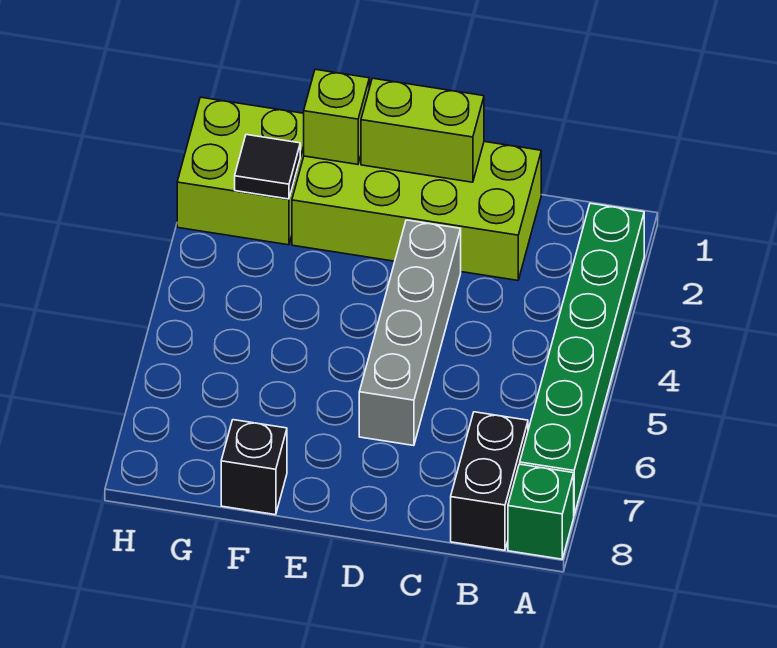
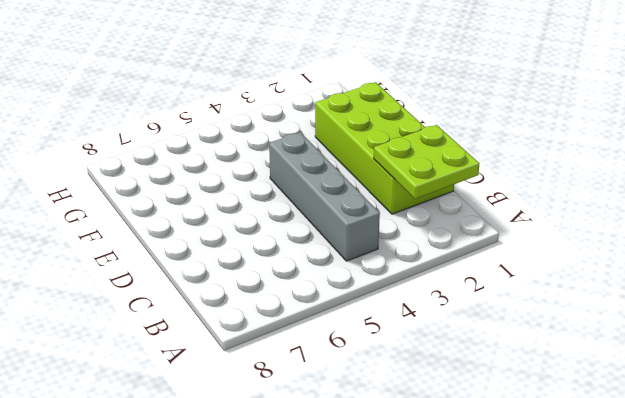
lime 2x2 plate [374,125,480,199] -> none
grey 1x4 brick [269,132,380,261] -> grey 1x4 brick turned to [359,220,461,446]
none -> green 1x6 brick [520,203,644,515]
none -> green 1x1 brick [508,464,574,559]

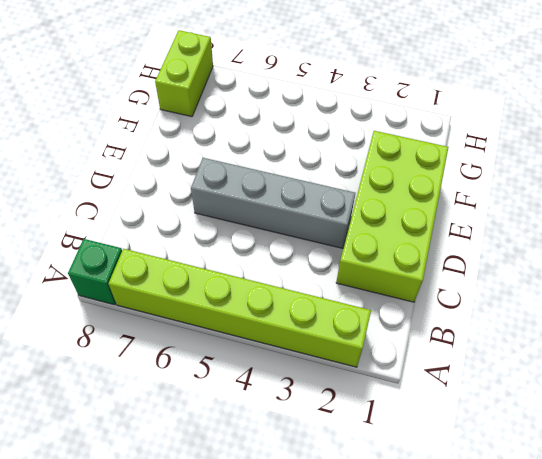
lime 1x6 brick [109,249,371,367] -> green 1x6 brick [520,203,644,515]
lime 1x2 brick [155,30,213,117] -> lime 1x2 brick moved to [361,78,484,182]
none -> black 1x2 brick [451,412,528,550]
none -> black 1x1 brick [221,420,287,515]

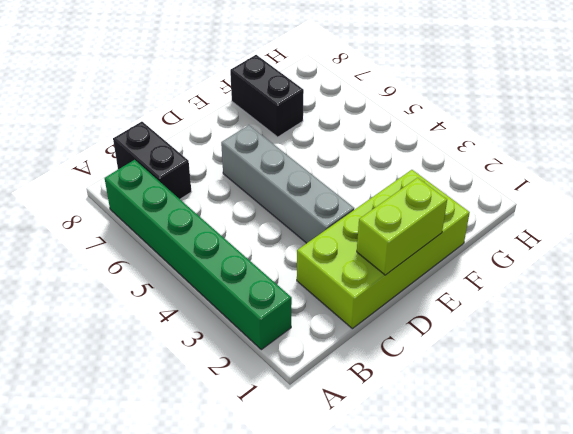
black 1x2 brick [230,55,304,137] -> black 1x1 brick [221,420,287,515]
none -> green 1x1 brick [508,464,574,559]
none -> lime 2x2 brick [177,97,304,245]

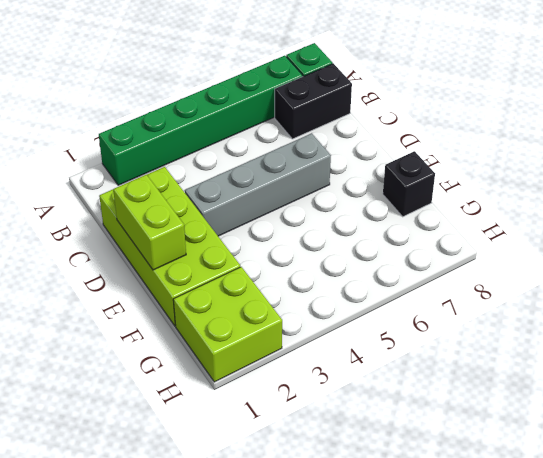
none -> lime 1x1 brick [304,69,369,164]
none -> black 1x1 tile [235,135,300,199]

